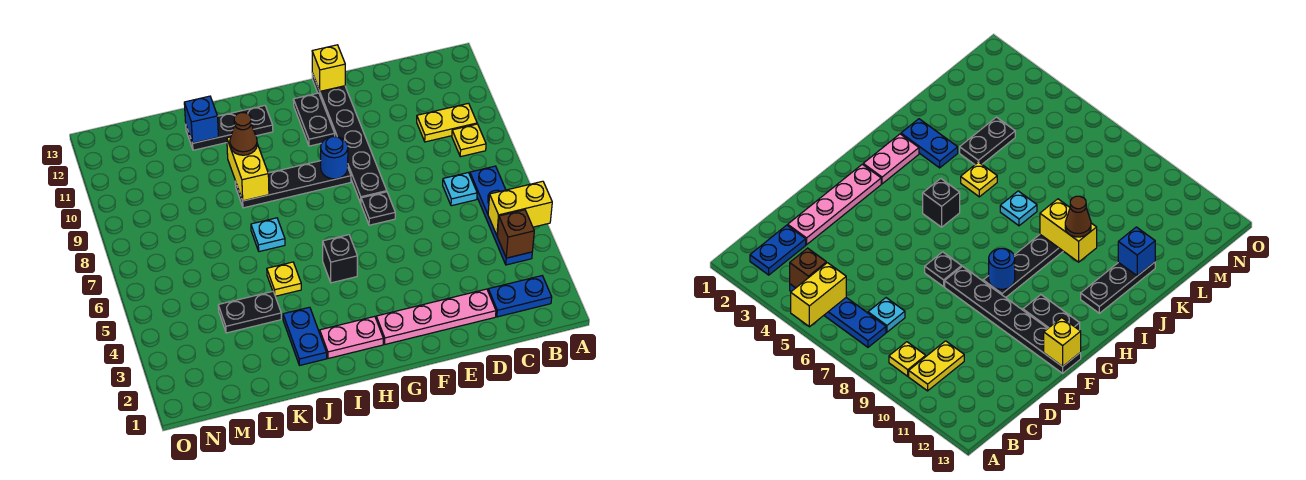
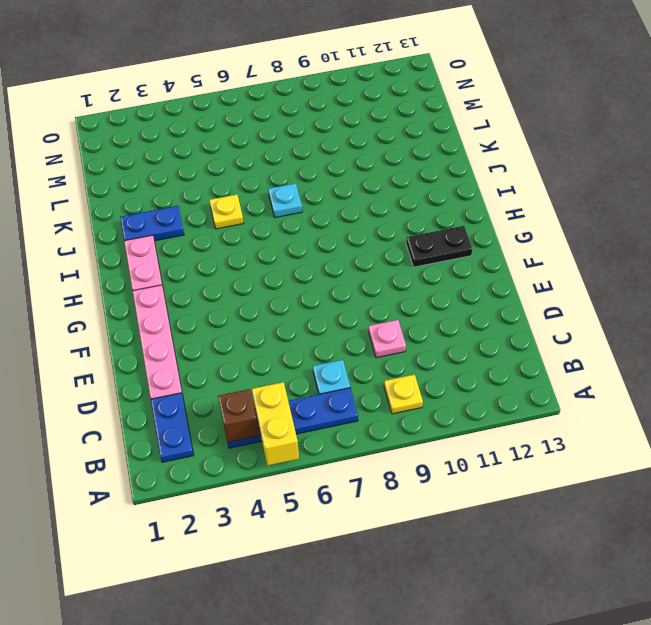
pink 1x1 plate [369,320,406,358] -> none
none -> yellow 1x2 plate [417,103,477,142]
none -> black 1x1 plate [361,192,395,225]
none -> black 1x6 plate [312,73,387,203]

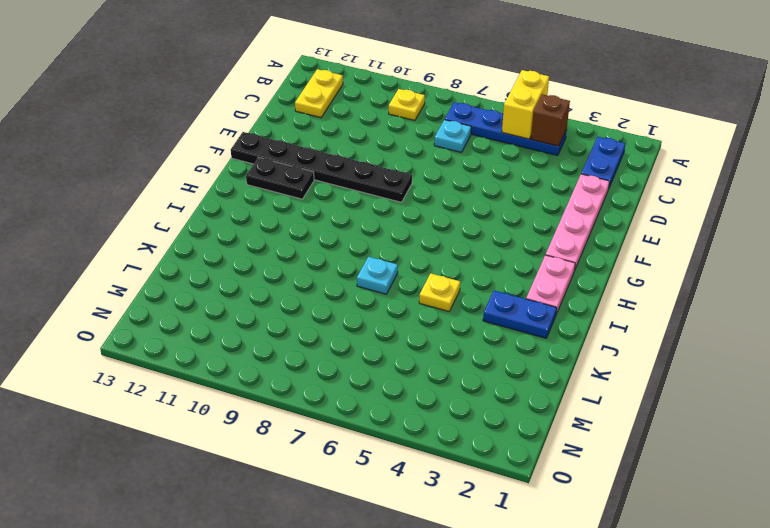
yellow 1x2 plate [295,69,343,118] -> yellow 1x2 plate moved to [417,103,477,142]
none -> black 1x1 plate [361,192,395,225]
none -> black 1x4 plate [235,161,351,208]
none -> black 1x1 brick [323,235,357,283]

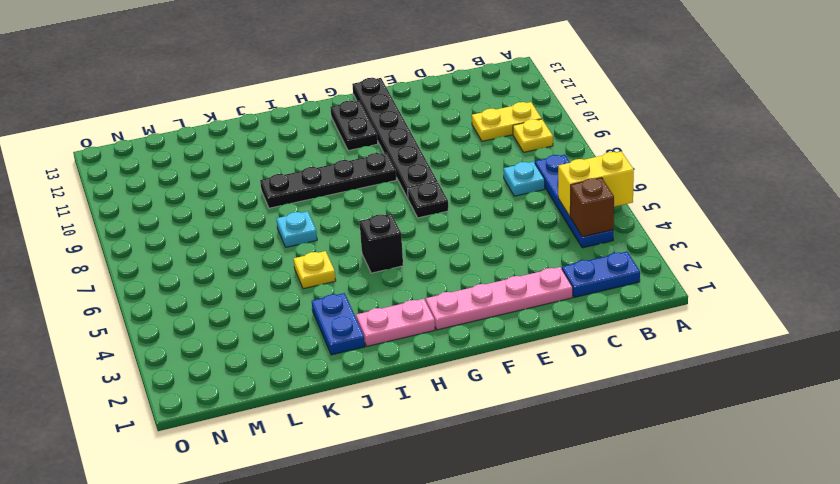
none -> black 1x3 plate [186,106,273,150]
none -> black 1x2 plate [218,291,281,333]
none -> yellow 1x1 brick [312,45,345,91]

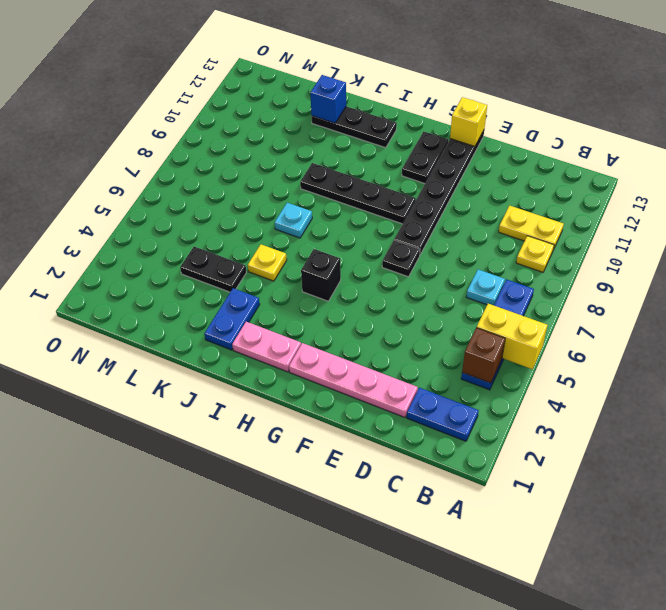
none -> blue 1x1 round brick [321,136,348,179]
none -> yellow 1x2 brick [227,137,269,201]
none -> brown 1x1 cone [230,113,257,155]

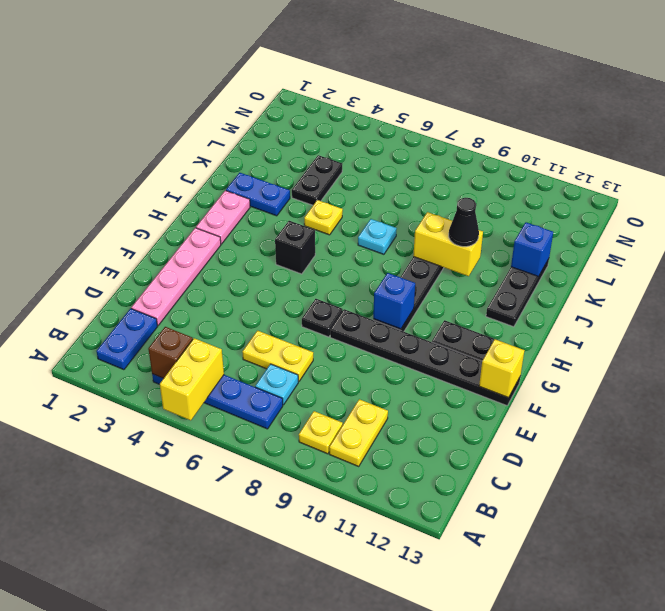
yellow 1x2 plate [242,331,313,382] -> none
blue 1x1 brick [373,273,415,329] -> blue 1x1 round brick [321,136,348,179]
black 1x1 cone [449,198,479,247] -> brown 1x1 cone [230,113,257,155]

